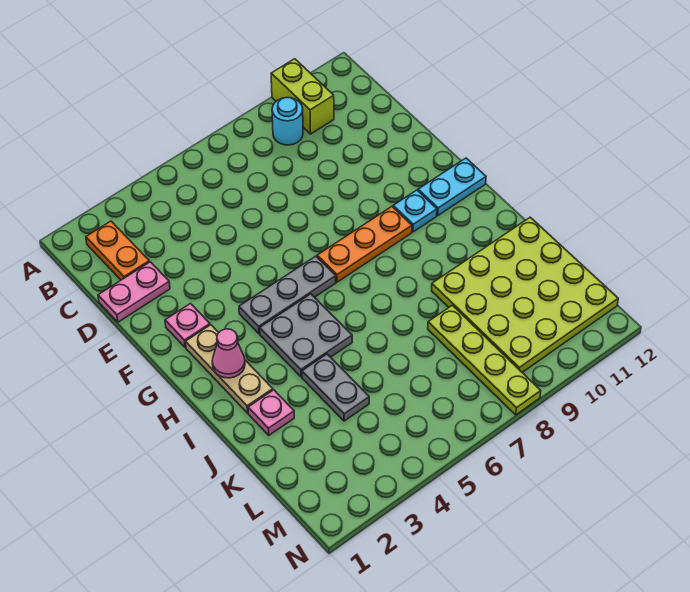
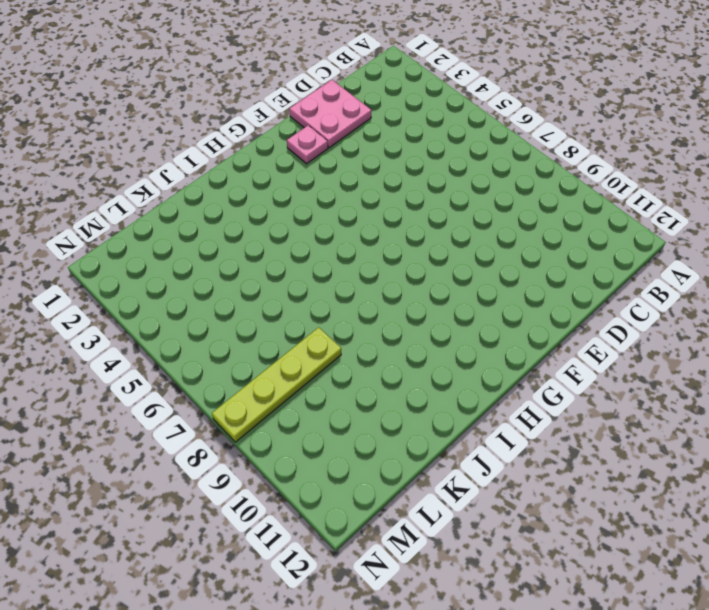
pink 2x2 plate [289,80,371,148] -> pink 1x2 plate [98,262,170,322]
none -> lime 1x2 brick [271,59,334,134]
none -> orange 1x2 plate [86,221,149,280]
none -> cyan 1x1 round brick [272,98,303,145]

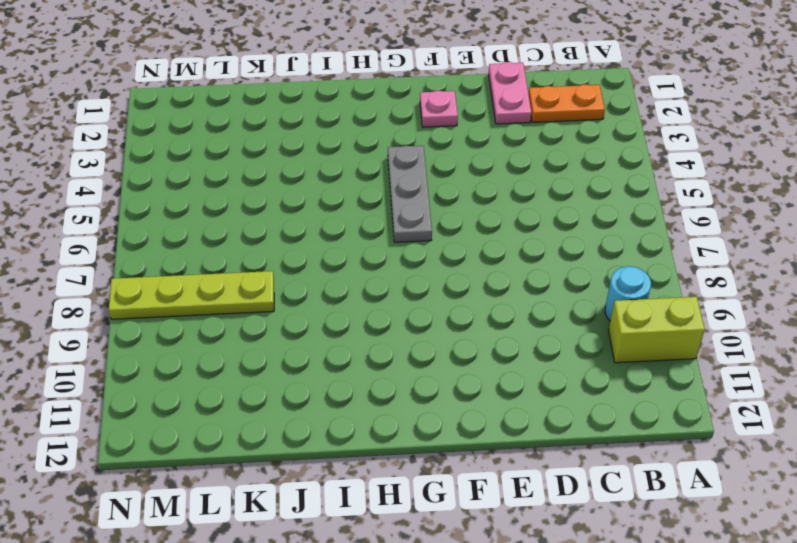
none -> tan 1x3 plate [186,325,273,413]
none -> orange 1x3 plate [317,207,412,282]
none -> cyan 1x1 plate [393,190,437,232]

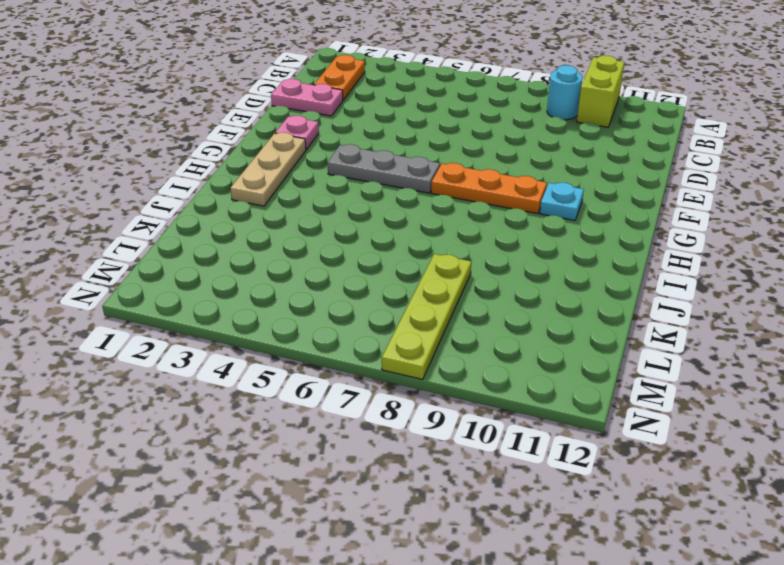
none -> cyan 1x2 plate [418,158,486,216]
none -> grey 2x2 plate [260,294,352,377]
none -> pink 1x1 plate [248,390,294,435]

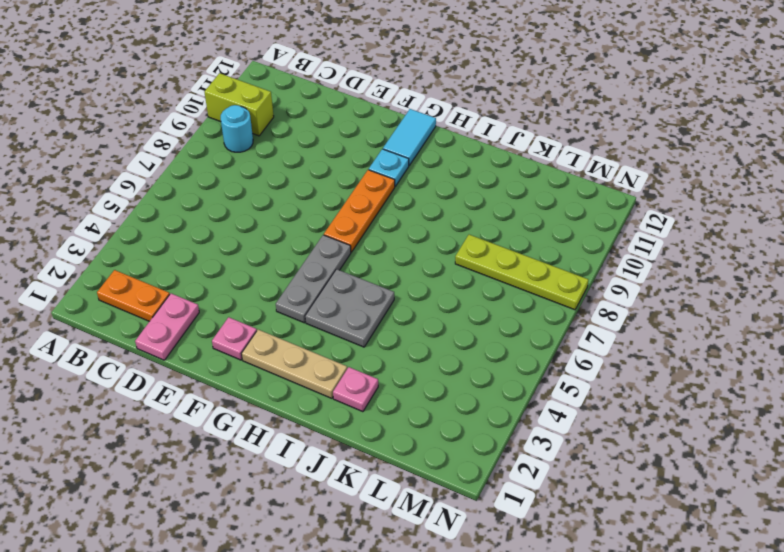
cyan 1x2 tile [383,109,436,165] -> cyan 1x2 plate [418,158,486,216]
none -> grey 1x2 plate [302,354,369,421]
none -> lime 4x4 plate [432,217,618,372]
none -> pink 1x1 cone [212,329,245,378]

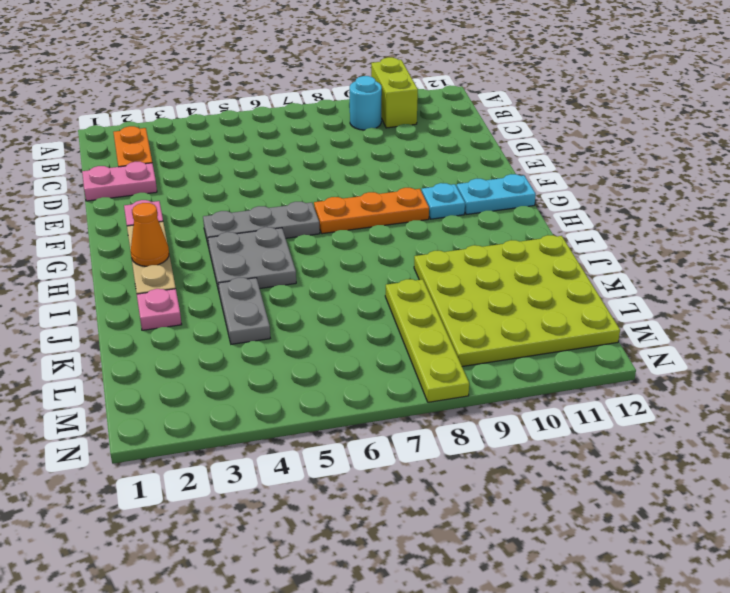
orange 1x1 cone [131,203,169,266] -> pink 1x1 cone [212,329,245,378]

